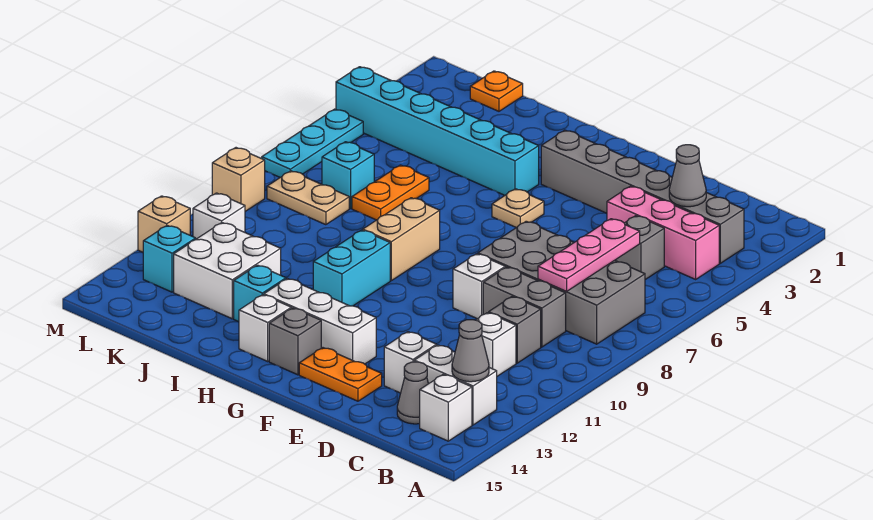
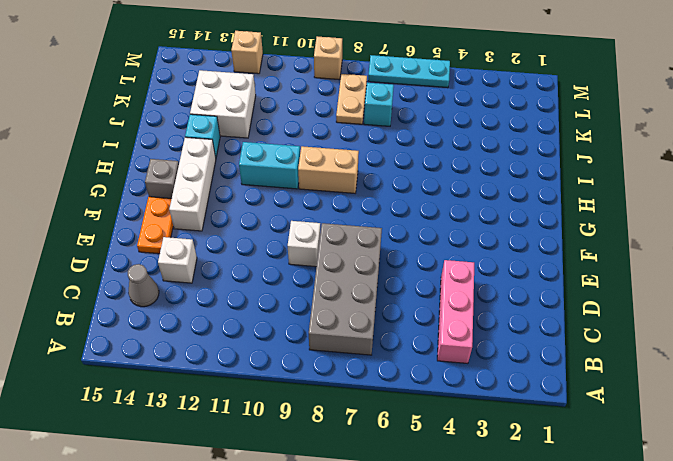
none -> grey 1x6 brick [541,130,744,263]
none -> white 1x2 brick [414,345,497,425]
none -> white 1x1 brick [420,374,472,441]
none -> grey 1x1 brick [615,216,664,280]

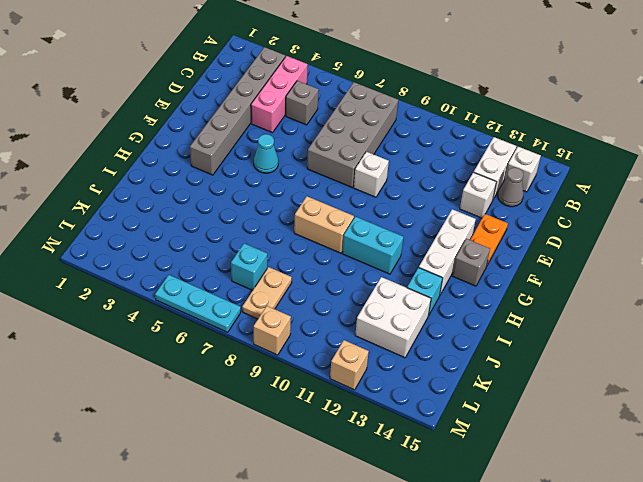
cyan 1x1 cone [254,134,278,173] -> none
none -> grey 1x2 brick [483,267,566,347]
none -> grey 1x1 brick [489,296,541,363]
none -> white 1x1 brick [477,313,516,376]
none -> tan 1x1 plate [492,189,544,228]

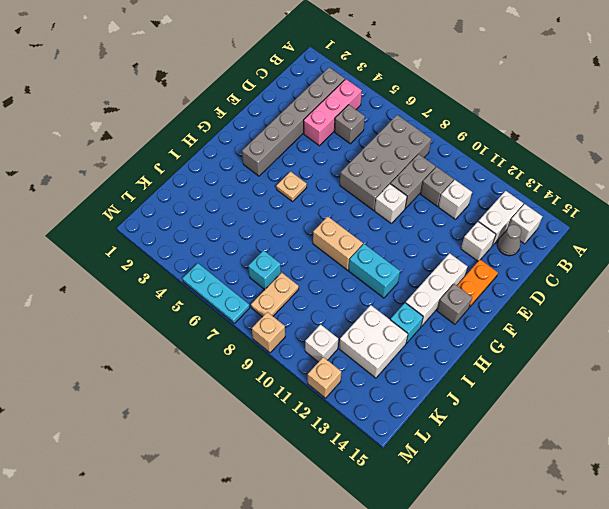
none -> cyan 1x6 brick [336,67,539,195]
none -> white 1x1 brick [239,295,291,361]
none -> orange 1x2 plate [352,165,429,220]
none -> orange 1x1 plate [470,71,523,111]

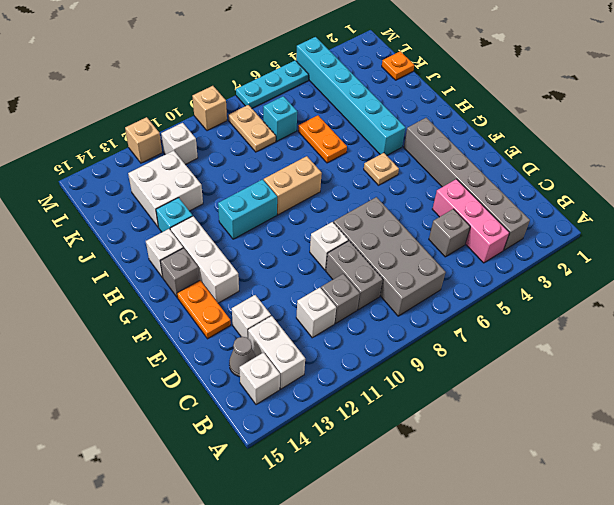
orange 1x2 plate [298,115,347,163] -> orange 1x2 plate turned to [352,165,429,220]
none -> cyan 1x1 brick [143,225,196,292]
none -> grey 1x1 cone [452,320,489,382]
none -> grey 1x1 cone [669,145,706,207]
none -> pink 1x3 plate [538,219,640,292]

